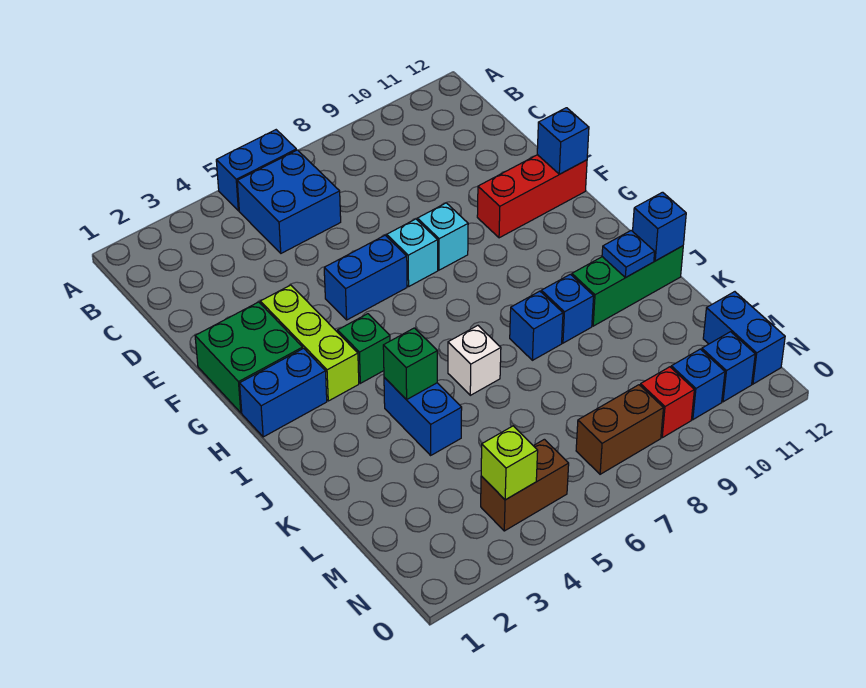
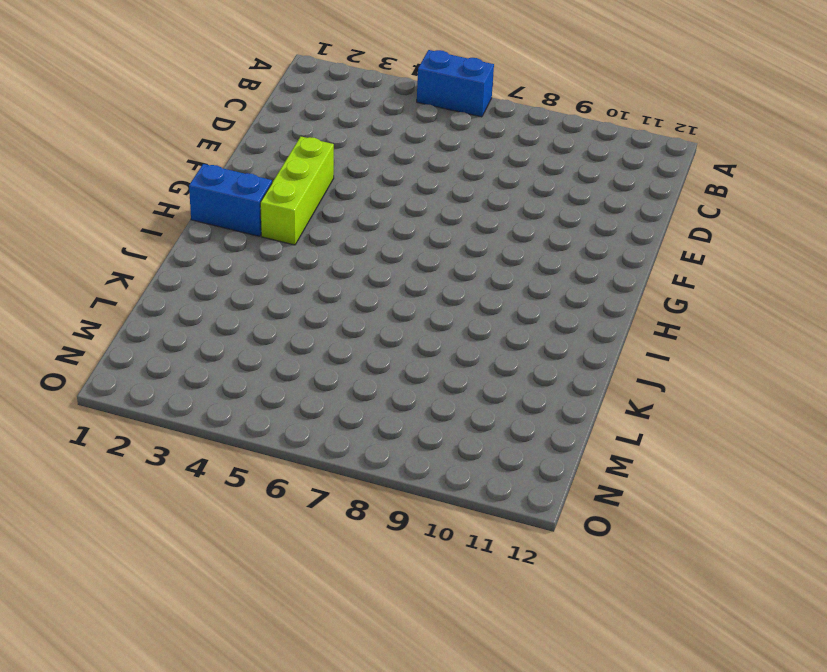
none -> blue 2x2 brick [237,150,341,253]
none -> green 2x2 brick [195,302,303,413]
none -> blue 1x2 brick [324,235,407,320]

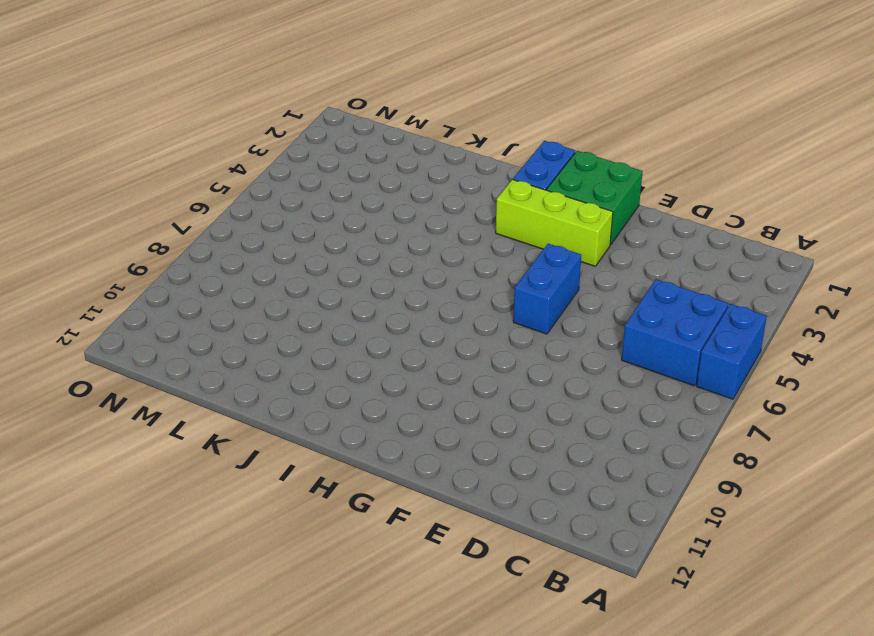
none -> cyan 1x1 brick [387,219,438,286]
none -> cyan 1x1 brick [417,203,468,270]
none -> red 1x3 brick [477,155,587,238]

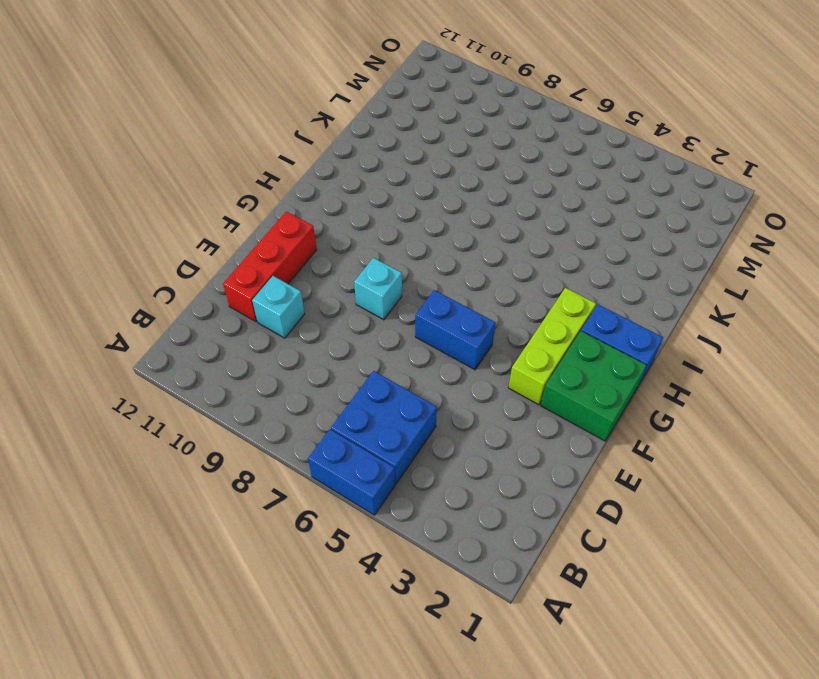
cyan 1x1 brick [252,276,305,338] -> cyan 1x1 brick moved to [387,219,438,286]
red 1x3 brick [223,212,317,322] -> red 1x3 brick turned to [477,155,587,238]
none -> green 1x1 brick [338,314,390,383]
none -> blue 1x2 brick [384,377,462,455]
none -> white 1x1 brick [448,326,501,395]

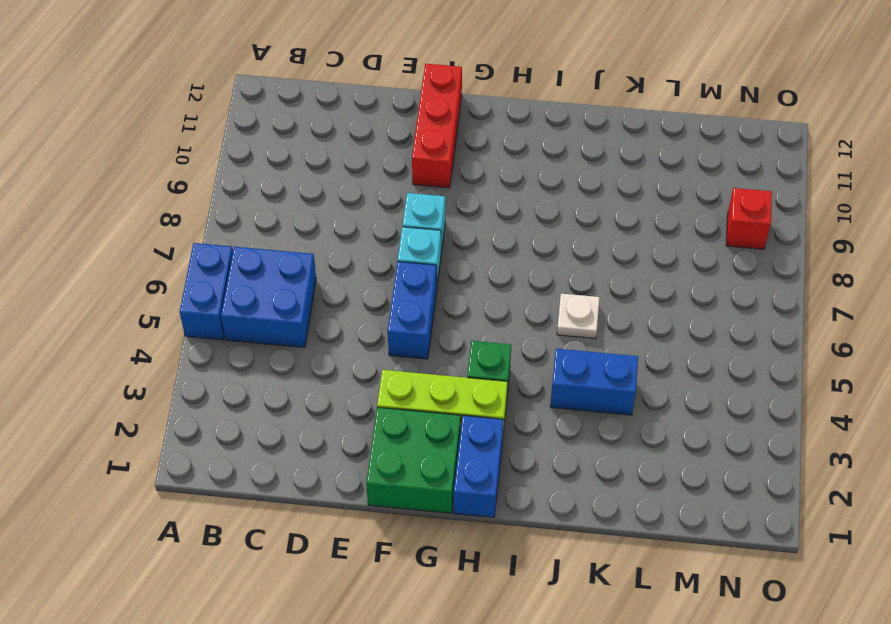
white 1x1 plate [557,294,600,339] -> white 1x1 brick [448,326,501,395]
none -> blue 1x1 brick [510,291,563,360]
none -> blue 1x1 brick [541,274,594,343]
none -> green 1x3 brick [572,246,683,326]

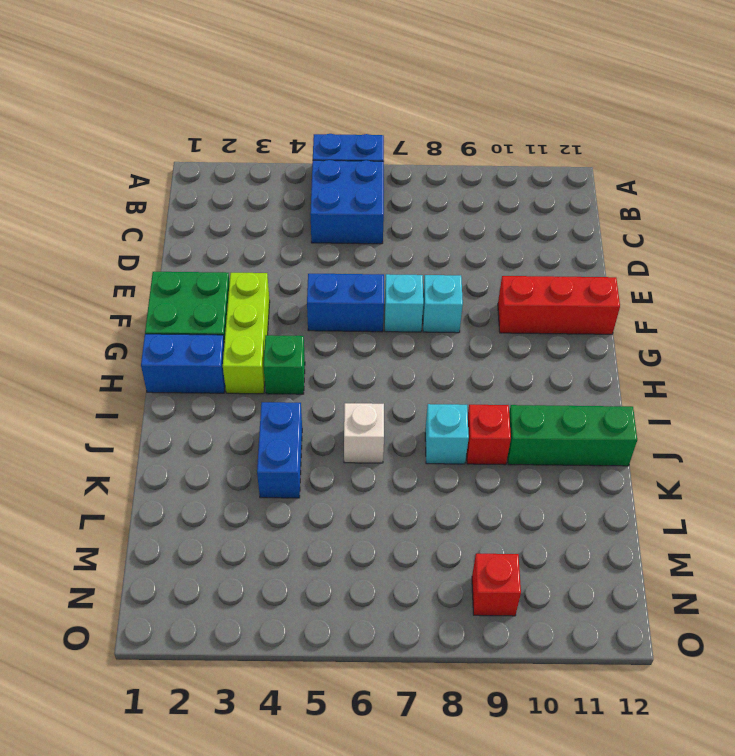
cyan 1x1 brick [425,404,469,464] -> blue 1x1 brick [510,291,563,360]
red 1x1 brick [467,405,511,465] -> blue 1x1 brick [541,274,594,343]
none -> blue 1x2 brick [703,292,785,384]
none -> brown 1x2 brick [481,439,569,531]
none -> brown 1x2 brick [576,385,663,474]

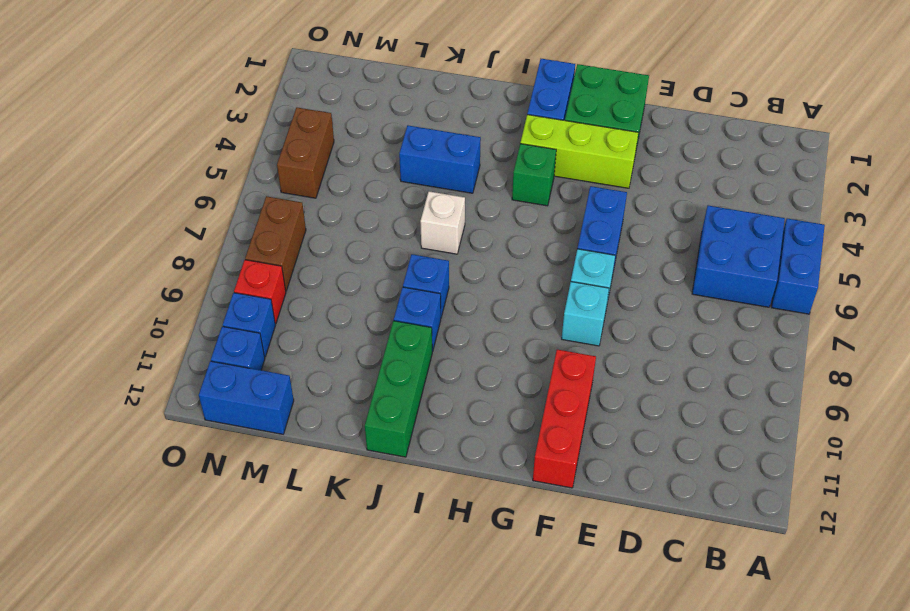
none -> blue 1x1 brick [537,108,589,174]
none -> green 1x1 brick [383,328,437,400]
none -> blue 1x1 plate [602,231,655,278]

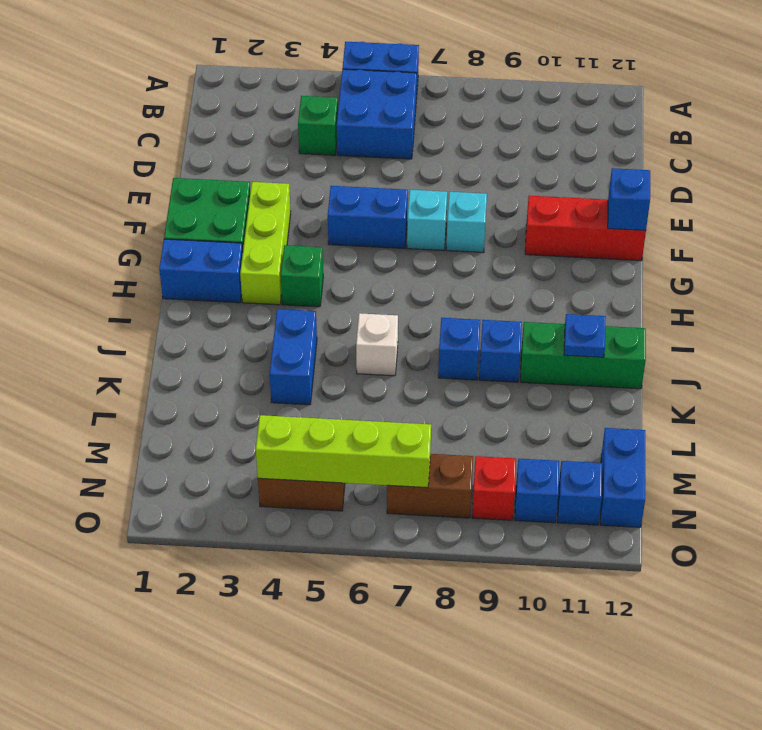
green 1x1 brick [298,96,338,155] -> green 1x1 brick moved to [383,328,437,400]
lime 1x4 brick [256,415,431,488] -> lime 1x1 brick [481,426,538,500]
none -> blue 1x1 brick [633,192,686,261]

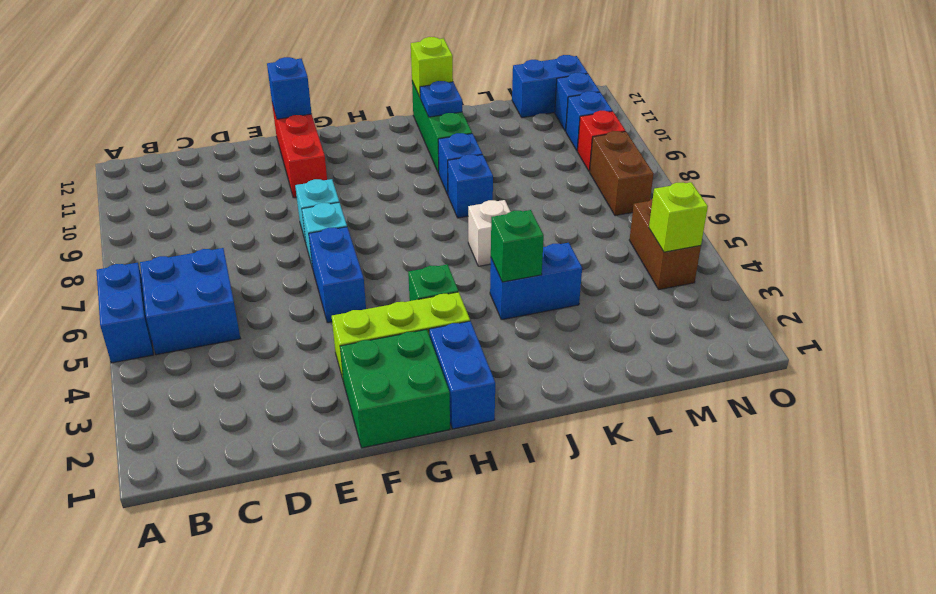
lime 1x1 brick [411,37,453,97] -> blue 1x1 brick [633,192,686,261]

